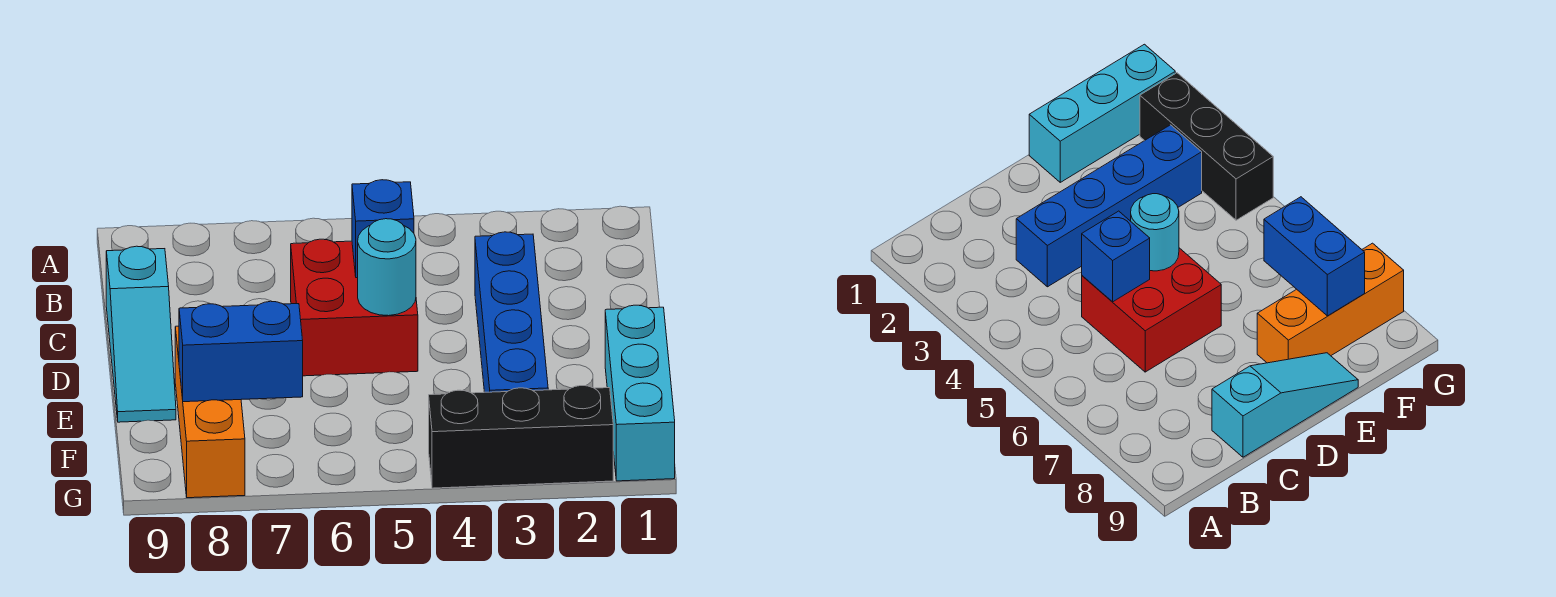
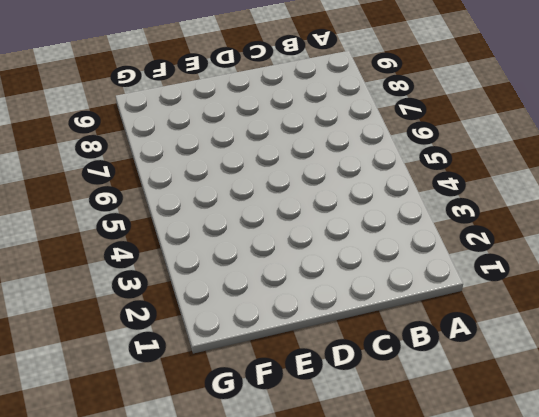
none -> blue 1x4 brick [475,232,548,392]
none -> red 2x2 brick [291,239,418,376]

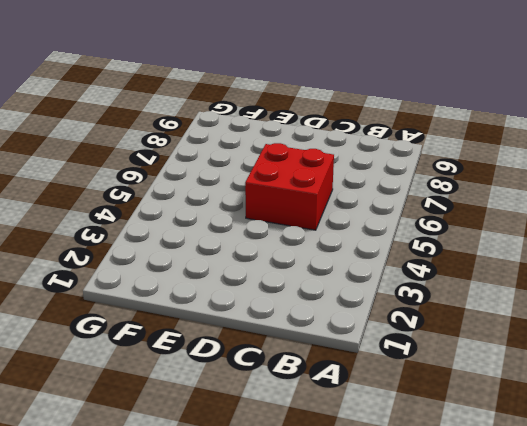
none -> blue 1x4 brick [475,232,548,392]
none -> cyan 1x3 slope [106,246,176,422]

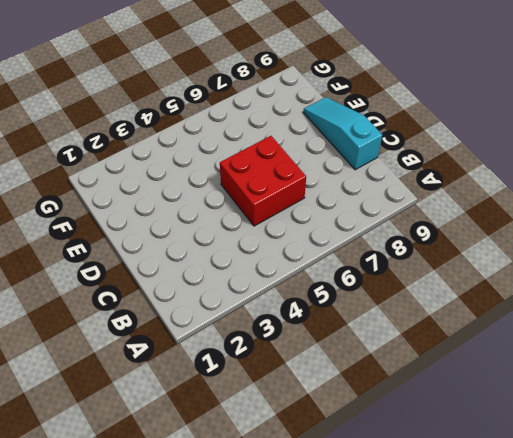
none -> blue 1x4 brick [475,232,548,392]
none -> cyan 1x3 brick [605,305,675,481]

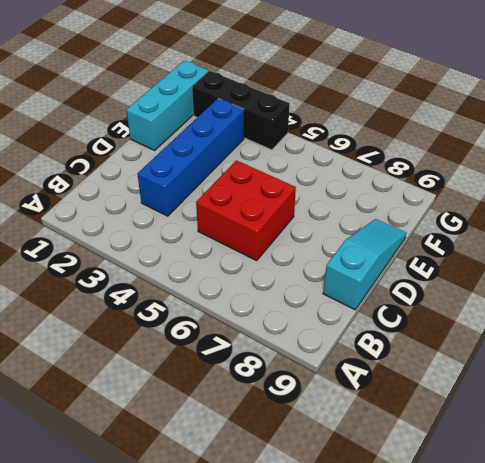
none -> orange 1x3 brick [175,326,245,498]
none -> blue 1x1 brick [352,180,414,278]

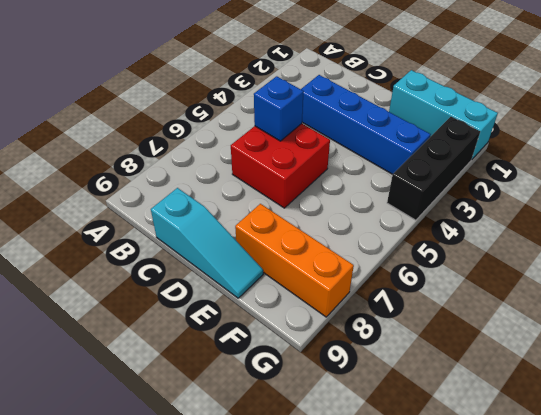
none -> cyan 1x1 round brick [358,219,416,316]
none -> blue 1x2 brick [179,301,303,402]

